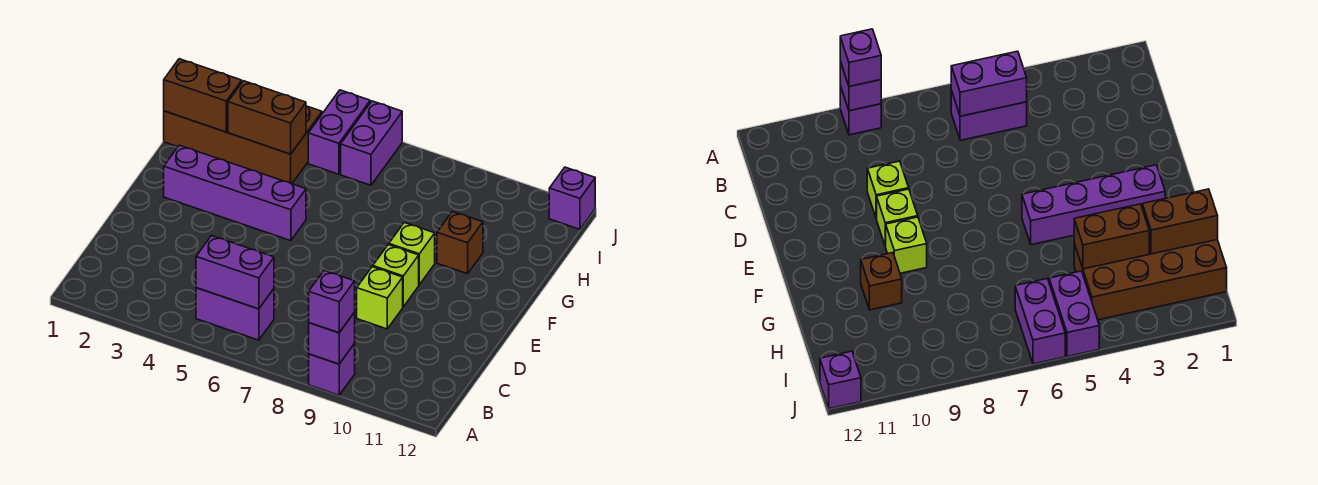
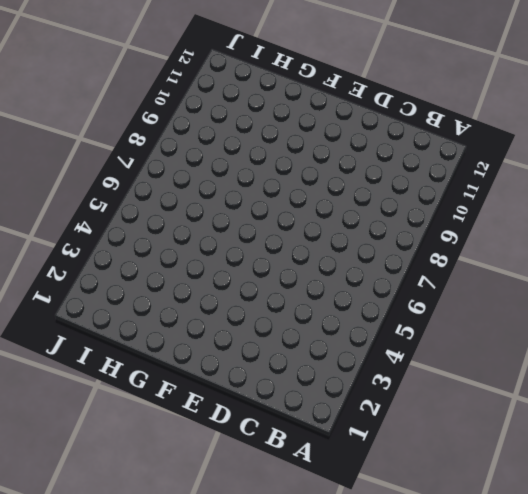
none -> purple 1x1 brick [309,344,355,395]
none -> purple 1x2 brick [196,288,274,340]
none -> lime 1x1 brick [357,267,403,329]

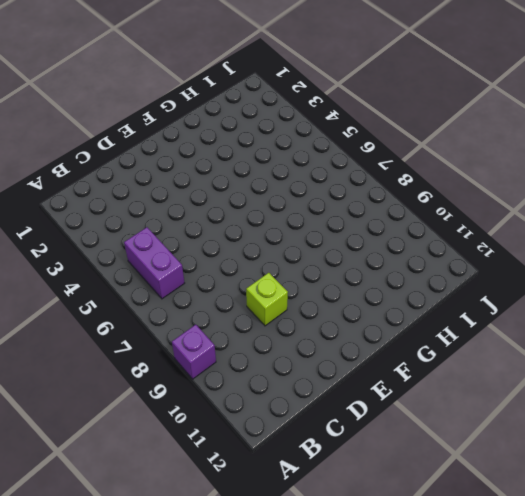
none -> lime 1x1 brick [373,245,419,307]
none -> purple 1x4 brick [164,145,306,241]
none -> lime 1x1 brick [389,223,435,285]

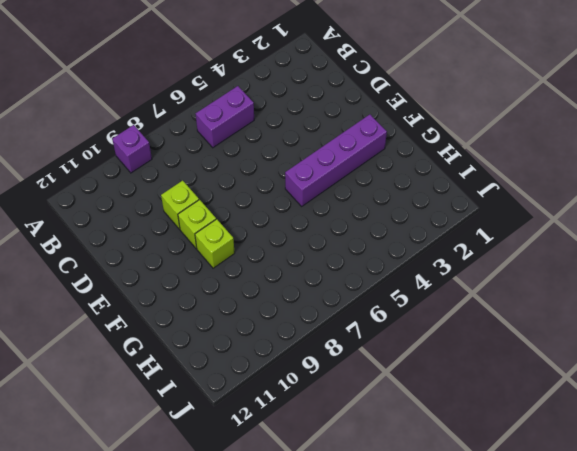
none -> brown 1x1 brick [437,211,483,274]
none -> brown 2x4 brick [164,106,322,184]
none -> purple 1x2 brick [308,90,370,174]

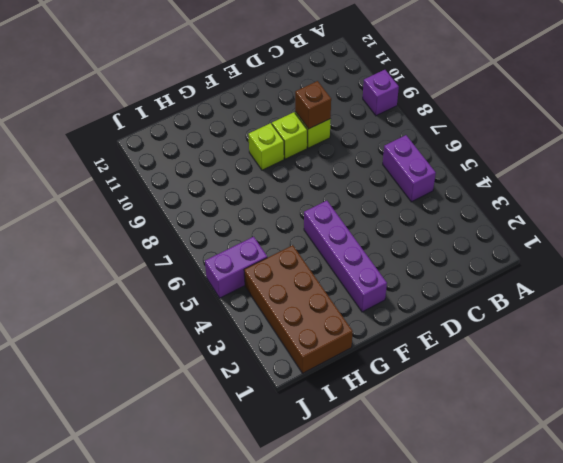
brown 1x1 brick [295,81,331,129] -> brown 1x1 brick moved to [437,211,483,274]
none -> purple 1x2 brick [341,101,402,185]
none -> purple 1x1 brick [549,167,595,229]
none -> purple 1x1 brick [309,312,355,364]

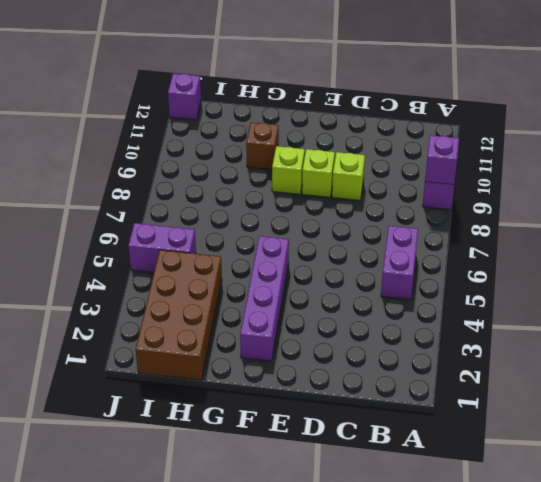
none -> purple 1x2 brick [341,101,402,185]
none -> purple 1x2 brick [196,236,274,309]
none -> brown 1x2 brick [164,59,242,132]

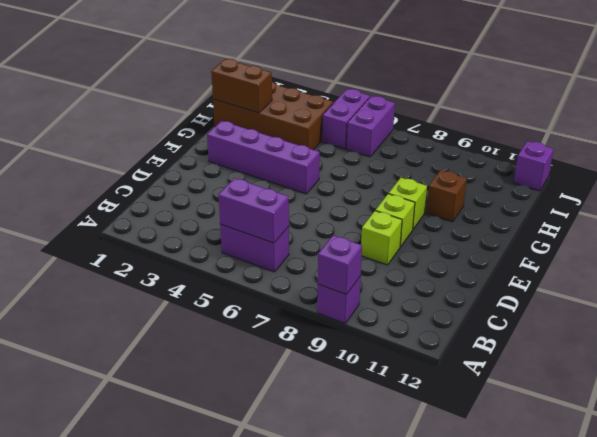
none -> brown 1x2 brick [228,81,306,154]
none -> purple 1x1 brick [309,271,355,333]

